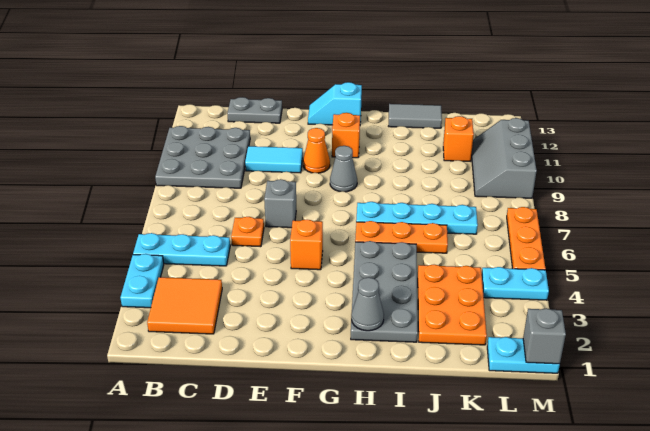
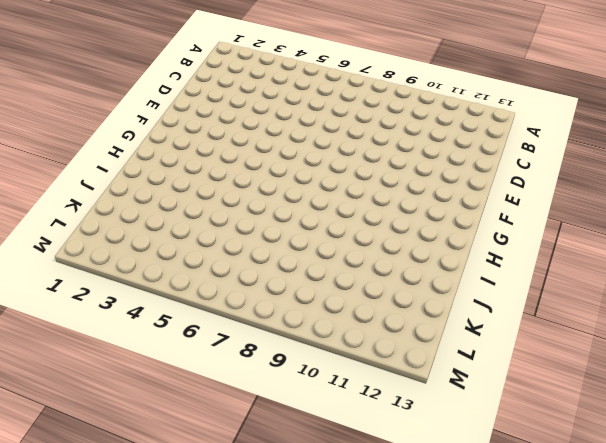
none -> cyan 1x2 plate [120,254,164,308]
none -> cyan 1x3 plate [133,233,230,266]
none -> grey 3x3 plate [155,126,250,188]

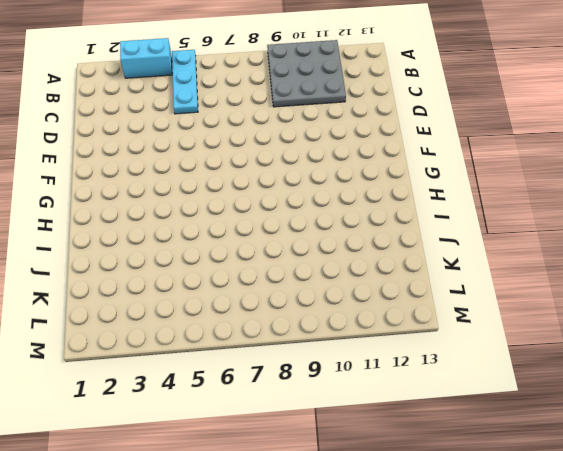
cyan 1x2 brick [120,38,172,78] -> cyan 1x2 plate [120,254,164,308]
none -> orange 2x2 tile [147,277,222,334]
none -> grey 1x2 plate [227,97,282,123]
none -> orange 1x1 plate [231,217,264,247]

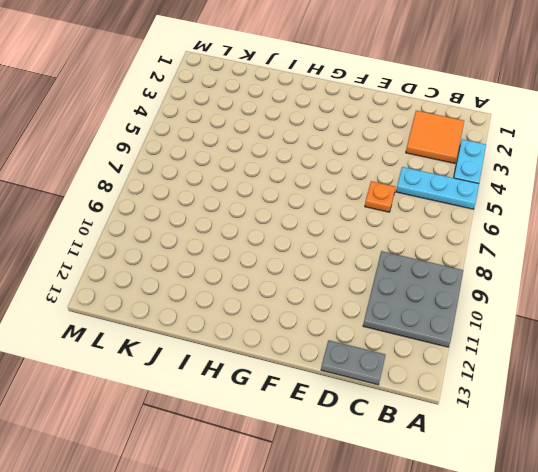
none -> cyan 1x2 tile [245,146,303,173]
none -> grey 1x1 brick [264,179,296,228]
none -> orange 1x1 brick [290,219,323,270]

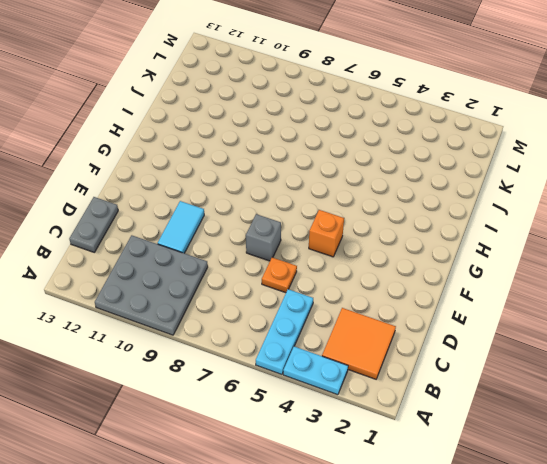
none -> orange 1x1 cone [303,128,330,173]
none -> cyan 1x2 slope [308,82,362,125]
none -> grey 1x1 cone [330,146,357,192]

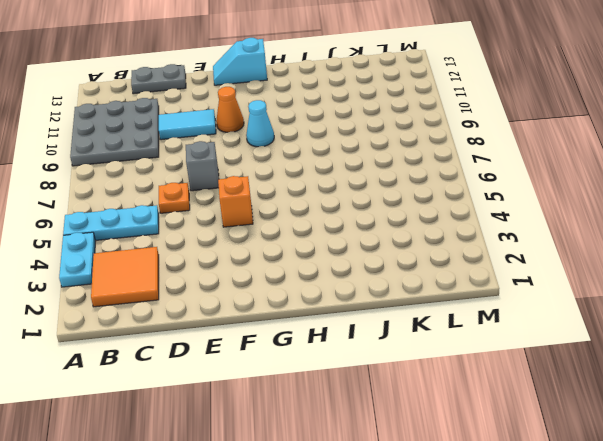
cyan 1x1 cone [246,100,274,147] -> grey 1x1 cone [330,146,357,192]
none -> orange 1x1 brick [332,113,360,158]
none -> grey 2x4 plate [351,241,418,342]
none -> orange 1x3 plate [355,221,448,253]

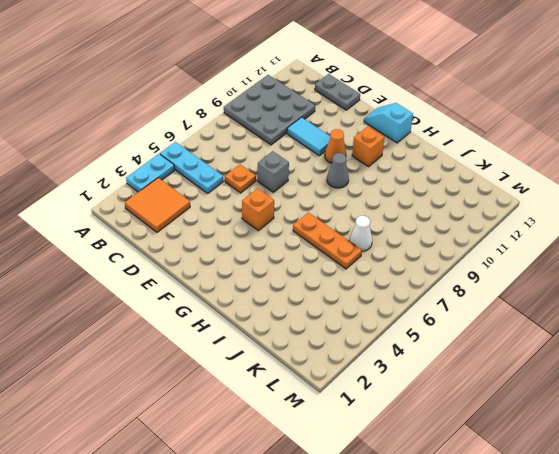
white 1x1 cone [349,216,372,251] -> cyan 1x4 plate [356,202,478,234]
none -> grey 2x4 plate [351,241,418,342]
none -> grey 1x2 tile [389,104,442,128]
none -> orange 2x3 plate [418,265,487,345]

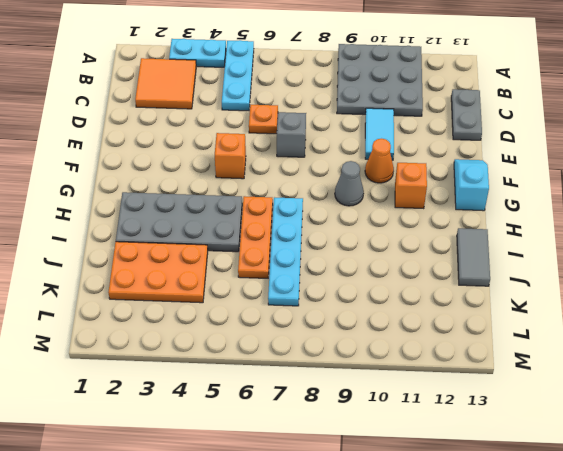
none -> orange 1x1 brick [443,116,474,161]
none -> cyan 1x2 plate [487,337,560,373]
none -> cyan 1x2 plate [482,267,549,300]

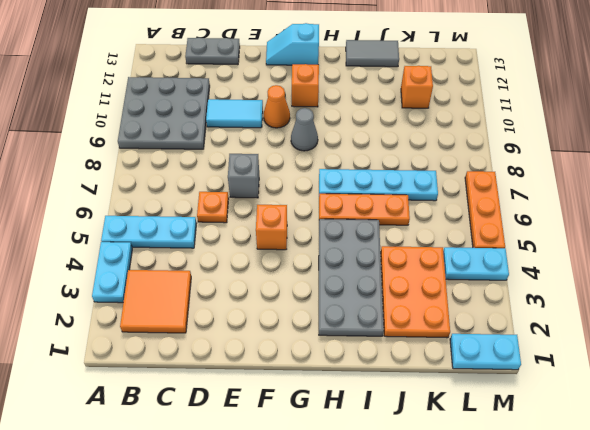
none -> grey 2x3 slope [472,118,537,198]
none -> grey 1x1 cone [351,277,384,331]
none -> grey 1x1 brick [523,308,566,364]

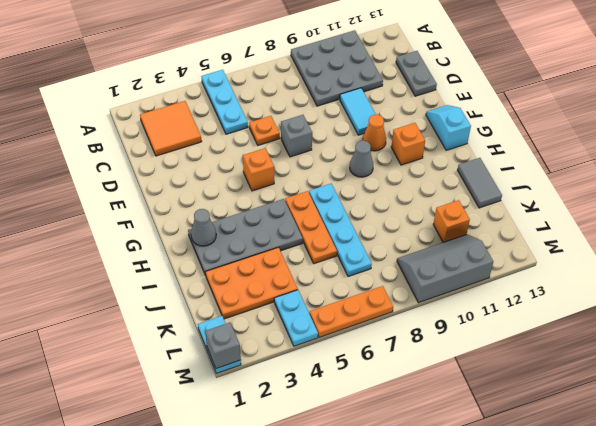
none -> cyan 1x2 plate [120,254,164,308]

